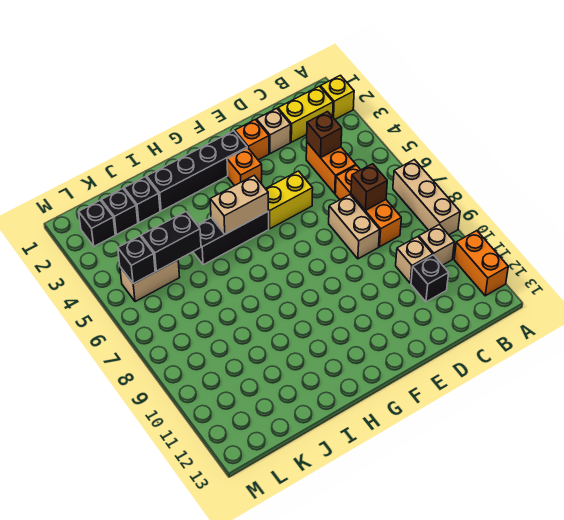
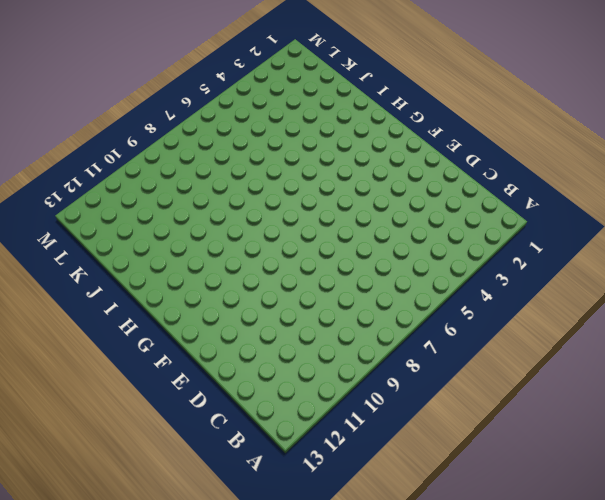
none -> yellow 1x1 brick [320,75,354,119]
none -> tan 1x3 brick [393,160,460,235]
none -> orange 1x2 brick [454,231,508,296]

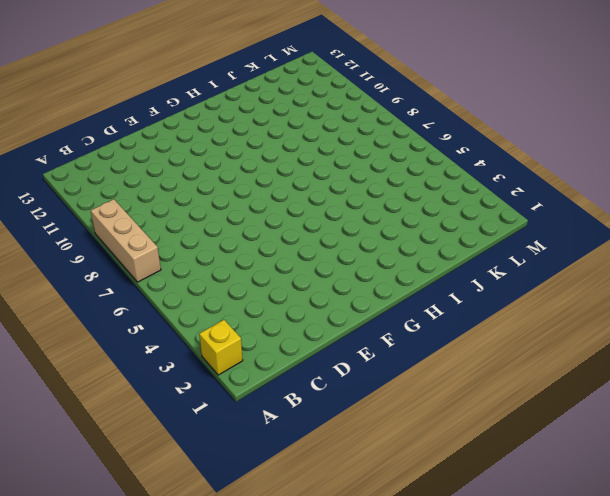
none -> orange 1x2 brick [454,231,508,296]
none -> yellow 1x2 brick [278,86,333,142]
none -> tan 1x1 brick [419,224,454,265]

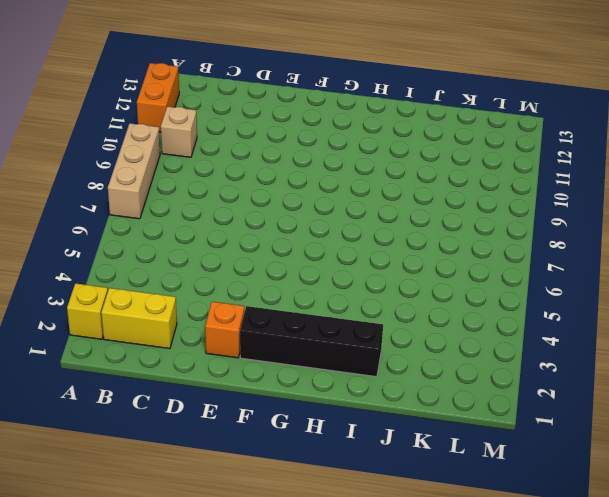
none -> orange 1x2 brick [306,142,356,193]
none -> orange 1x3 brick [335,165,401,247]
none -> tan 1x1 brick [396,237,433,283]

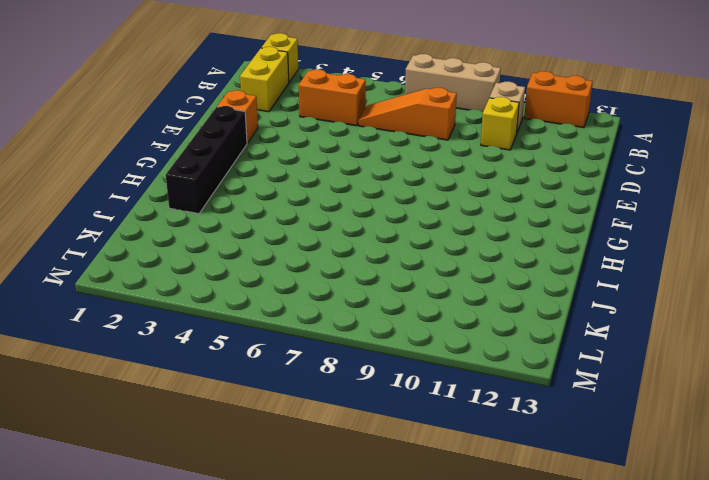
orange 1x3 slope [359,88,457,140] -> orange 1x3 brick [335,165,401,247]
yellow 1x1 brick [481,97,519,150] -> tan 1x1 brick [396,237,433,283]
none -> black 1x1 brick [411,255,449,302]
none -> tan 1x1 brick [257,108,291,154]
none -> tan 1x2 brick [329,195,380,259]

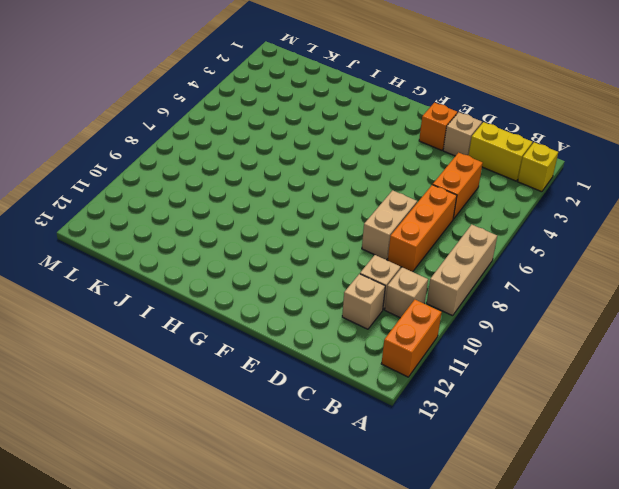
tan 1x1 brick [342,274,385,329] -> black 1x1 brick [411,255,449,302]
none -> yellow 1x2 brick [266,171,313,229]
none -> black 1x4 brick [147,131,247,211]
none -> orange 1x1 brick [227,148,262,186]

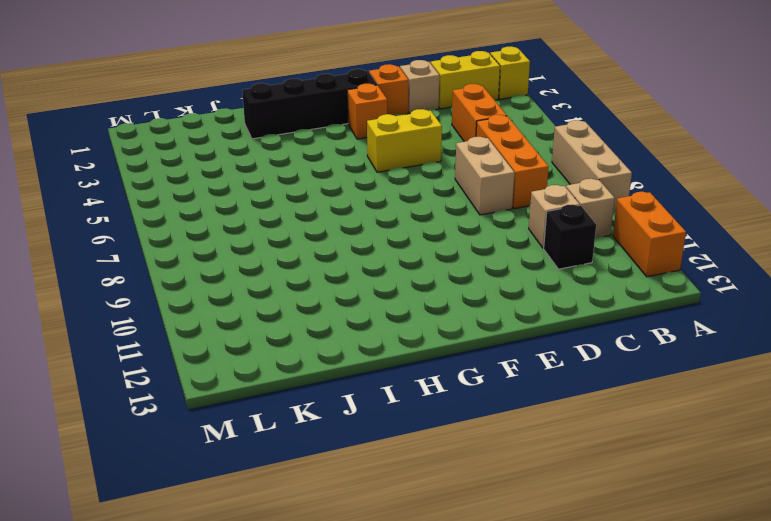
none -> black 1x3 brick [193,211,269,265]
none -> black 1x1 brick [124,177,160,223]
none -> black 1x1 brick [102,189,138,235]

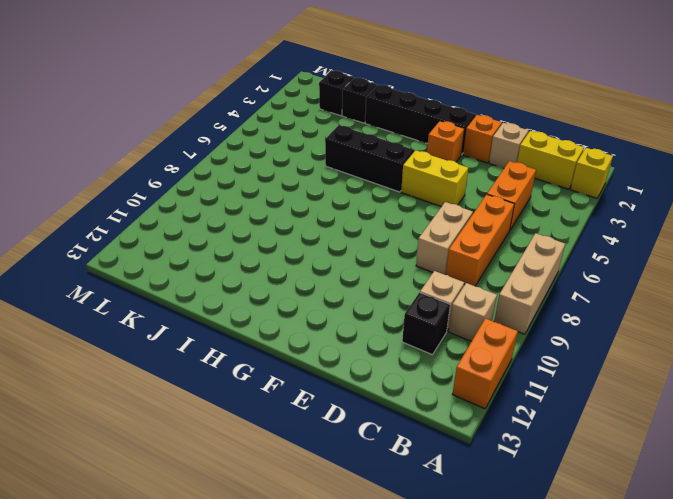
none -> tan 1x2 brick [120,260,180,302]
none -> black 1x1 brick [79,200,115,246]
none -> brown 1x1 brick [307,112,342,158]

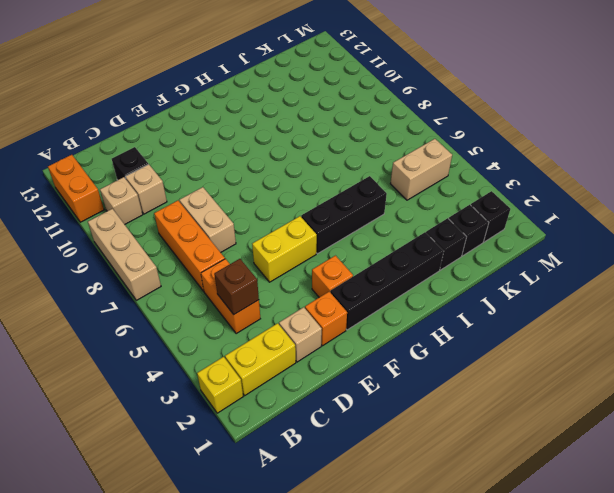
none -> brown 1x1 brick [351,164,387,210]
none -> tan 1x2 brick [210,176,269,234]
none -> black 1x2 brick [141,212,201,271]

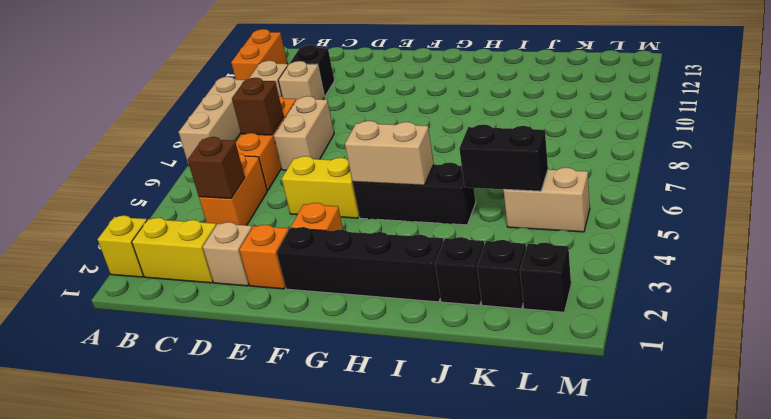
none -> black 1x1 brick [118,236,155,284]

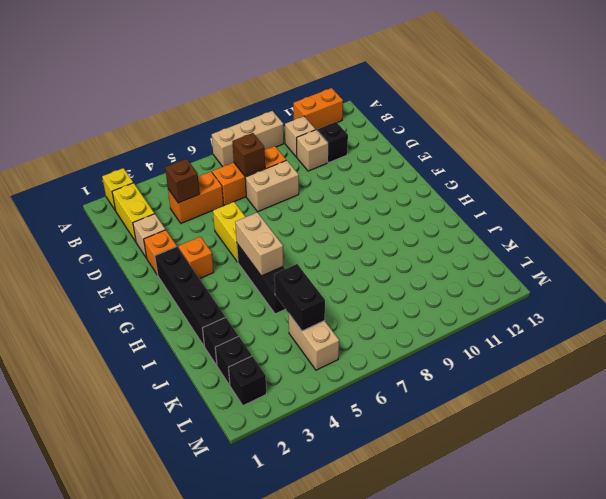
none -> black 1x1 brick [118,236,155,284]

